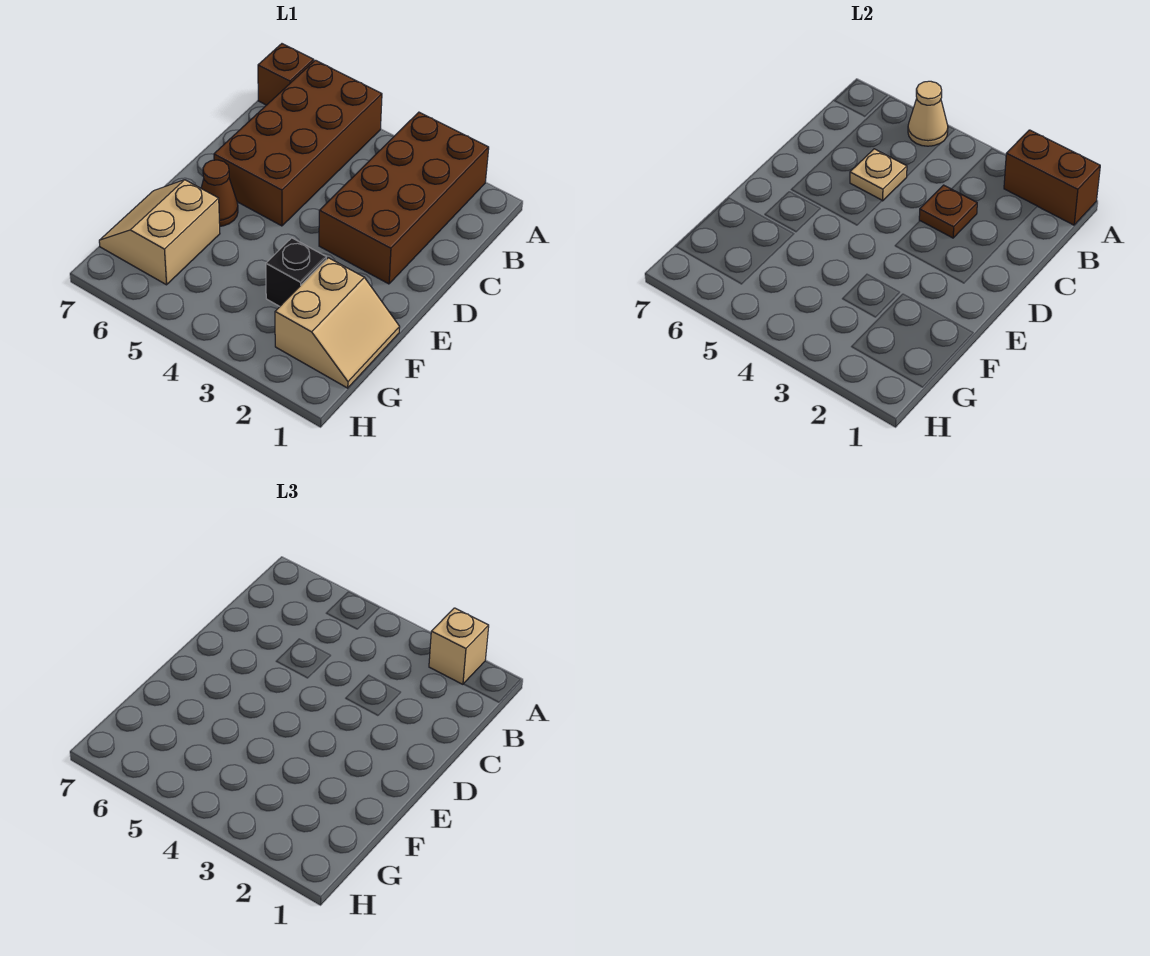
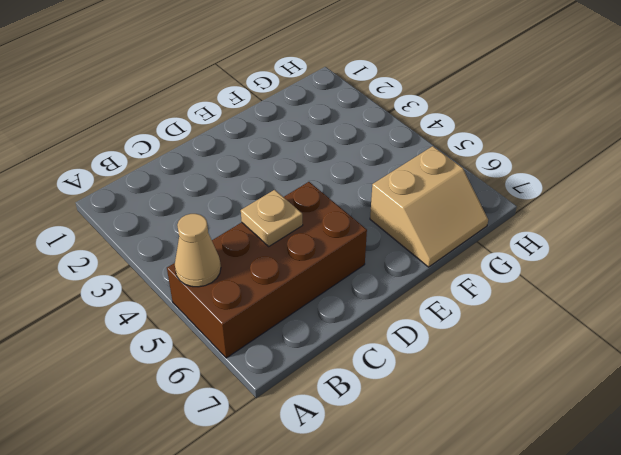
none -> brown 2x4 brick [319,112,489,284]
none -> brown 1x1 brick [258,44,314,105]
none -> brown 1x1 cone [201,160,238,226]

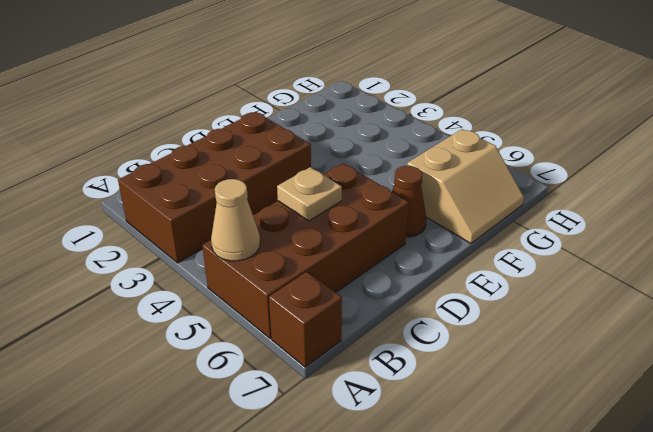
none -> tan 2x2 slope [275,258,400,388]
none -> black 1x1 brick [266,238,326,306]
none -> brown 1x2 brick [1004,130,1100,225]

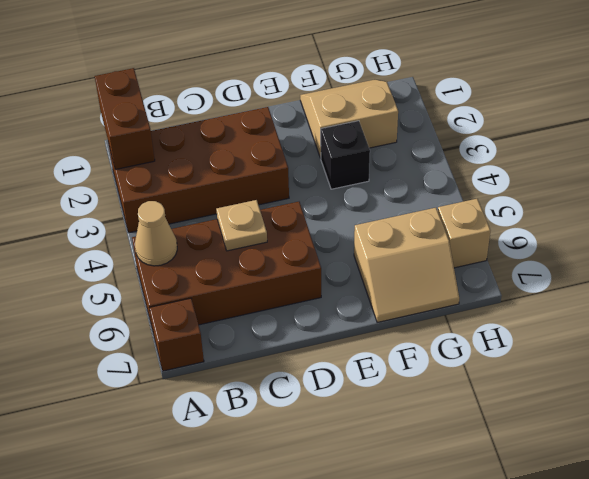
tan 1x1 brick [438,199,491,268] -> tan 1x1 brick moved to [429,608,489,684]
none -> brown 1x1 cone [201,160,238,226]
none -> brown 1x1 plate [919,185,977,238]

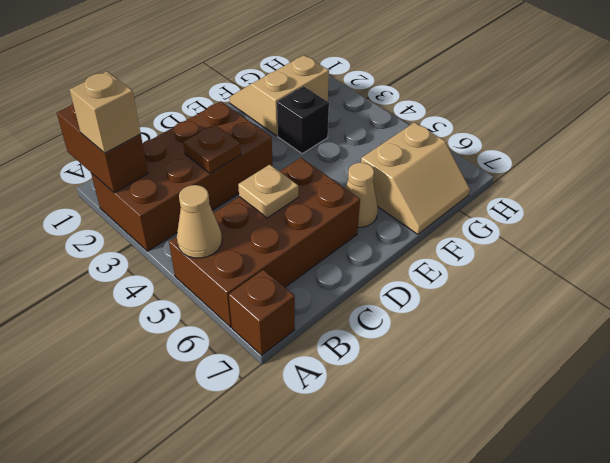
tan 1x1 cone [345,163,378,227] -> brown 1x1 cone [201,160,238,226]

